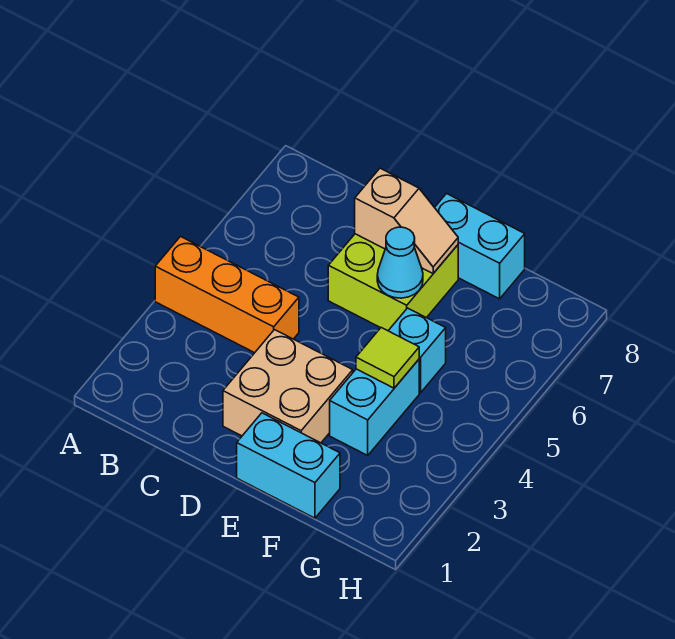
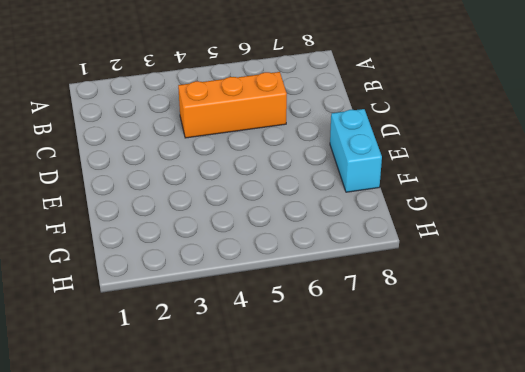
orange 1x3 brick [178,72,287,138] -> orange 1x3 brick turned to [155,237,299,353]
none -> tan 2x2 brick [223,330,353,443]
none -> lime 2x2 brick [328,234,458,331]

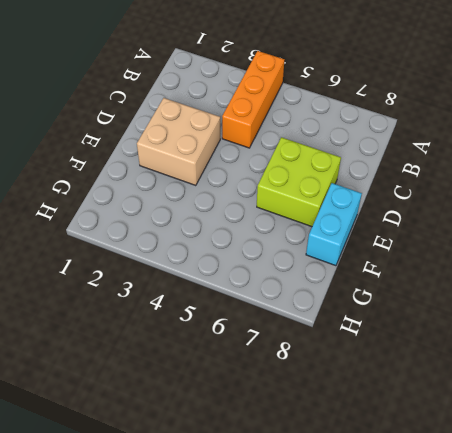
none -> cyan 1x2 brick [237,413,340,518]
none -> cyan 1x2 brick [330,360,419,455]

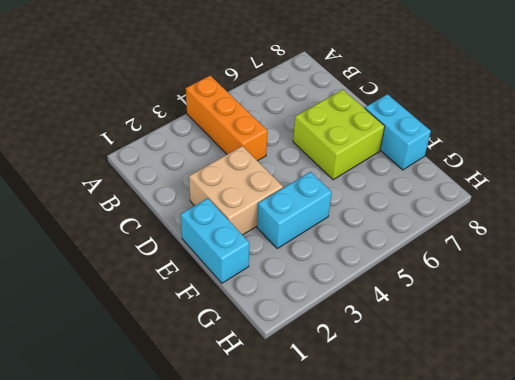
none -> cyan 1x1 brick [388,308,446,393]
none -> tan 1x2 slope [355,168,458,273]

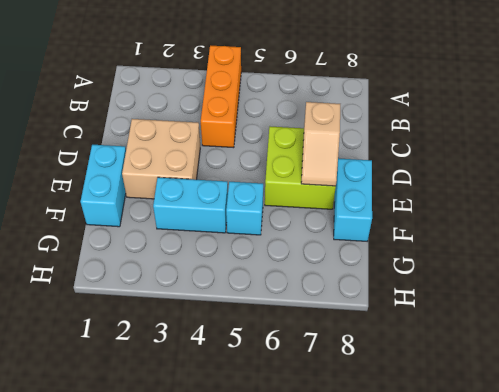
none -> cyan 1x1 cone [377,227,423,298]
none -> lime 1x1 tile [356,328,419,388]

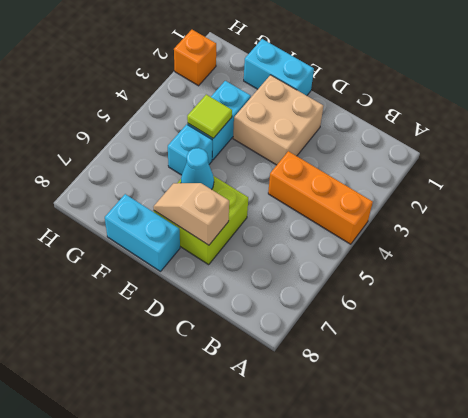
orange 1x1 brick [174,30,216,86] -> none

